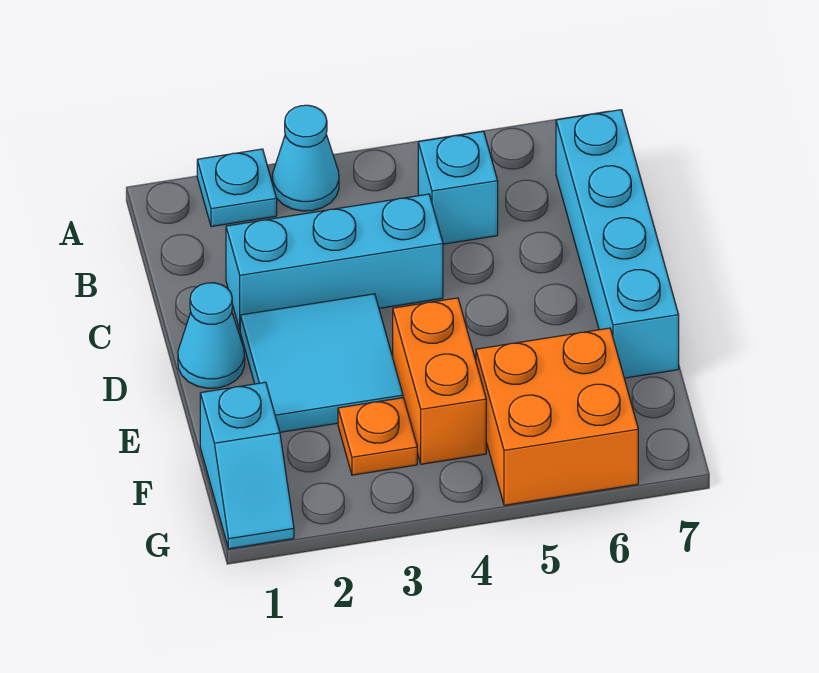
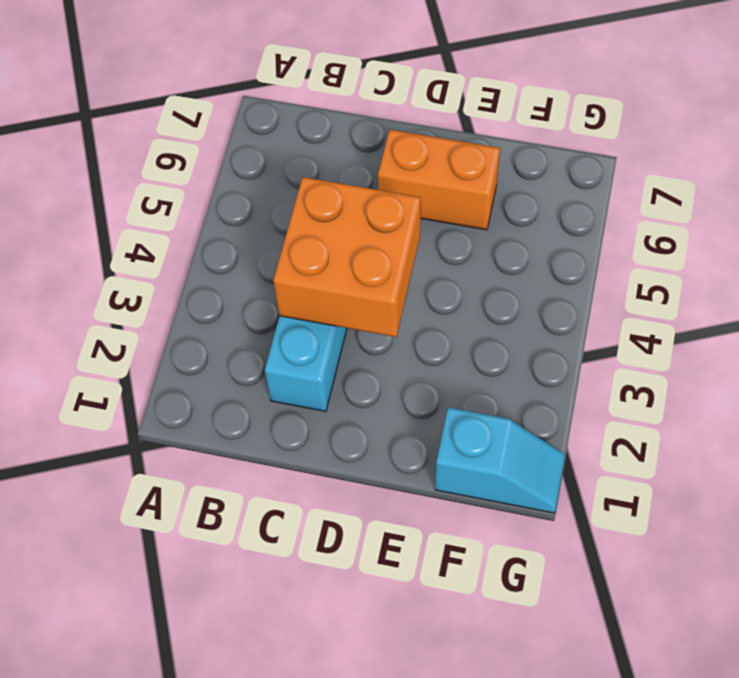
orange 2x2 brick [273,177,421,337] -> orange 2x2 brick moved to [476,328,638,505]
orange 1x2 brick [378,130,500,230] -> orange 1x2 brick moved to [393,298,486,464]
none -> cyan 1x1 plate [197,149,277,227]
none -> cyan 1x1 cone [272,105,339,211]

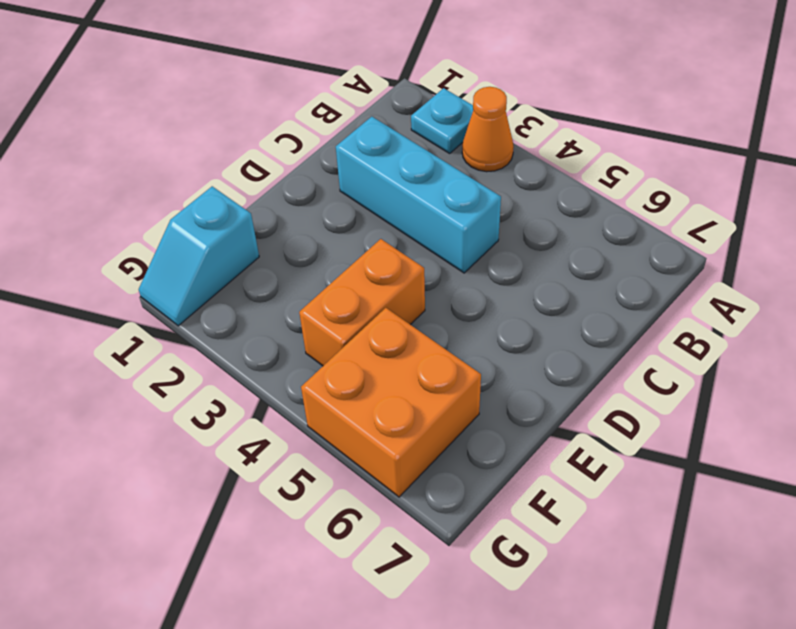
orange 1x1 cone [462,87,514,172] -> cyan 1x1 cone [272,105,339,211]
none -> cyan 1x1 brick [418,131,498,244]
none -> cyan 1x4 brick [556,110,679,378]

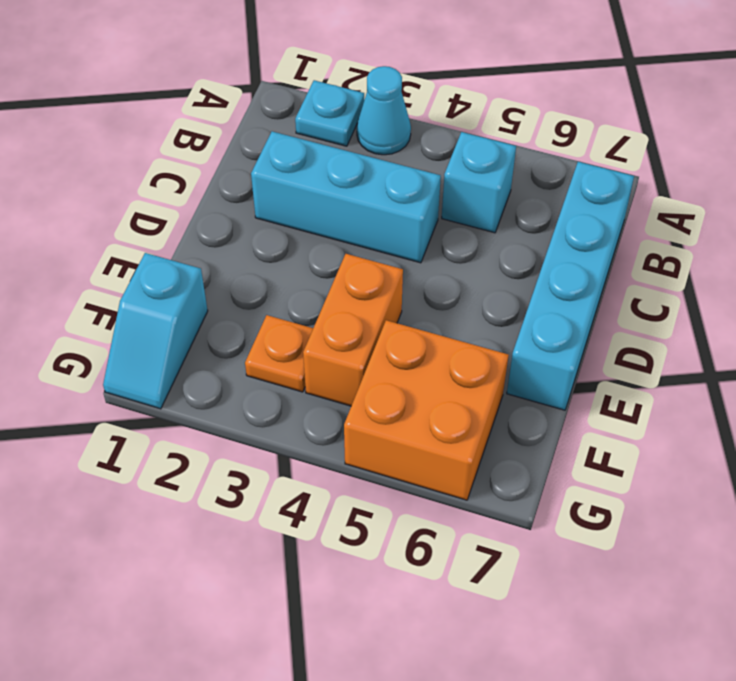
none -> cyan 1x1 cone [178,283,245,388]
none -> cyan 2x2 tile [240,294,403,432]

